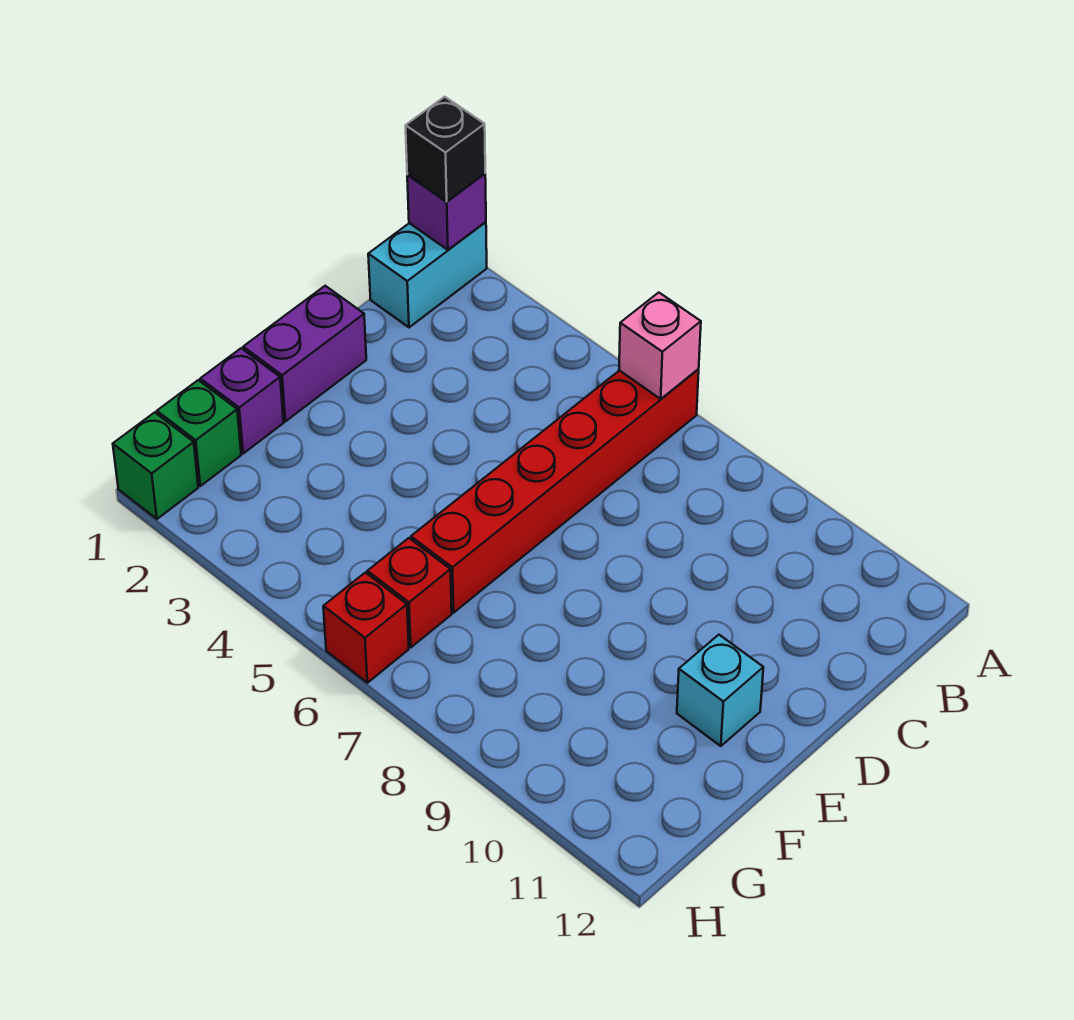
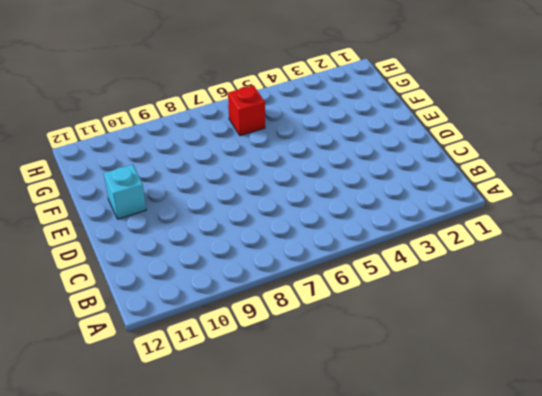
none -> cyan 1x2 brick [368,222,487,327]
none -> red 1x6 brick [411,369,699,613]
none -> purple 1x2 brick [243,286,366,421]

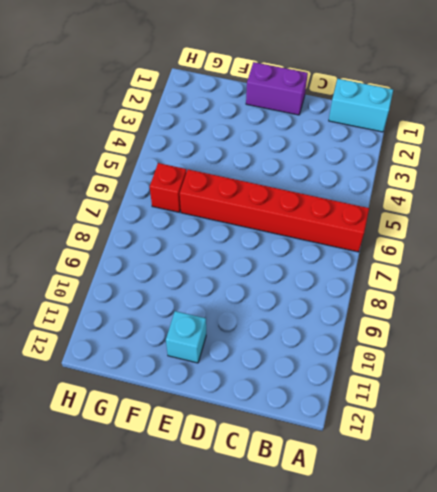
none -> purple 1x1 brick [200,348,284,453]
none -> green 1x1 brick [157,380,241,486]
none -> green 1x1 brick [113,412,198,519]

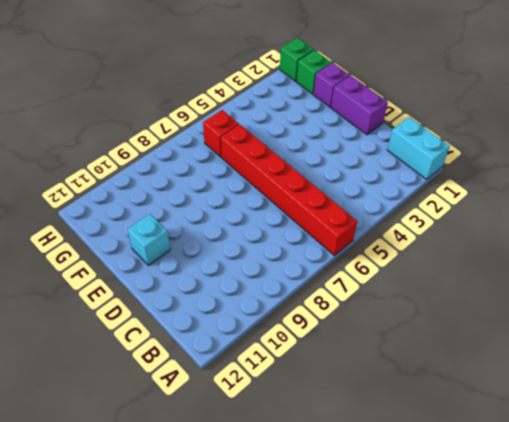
none -> red 1x1 brick [323,573,409,683]
none -> purple 1x1 brick [407,174,486,250]
none -> pink 1x1 brick [619,293,701,399]

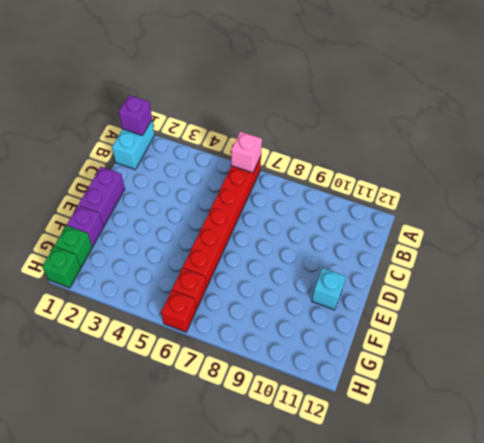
none -> black 1x1 brick [406,97,485,201]

